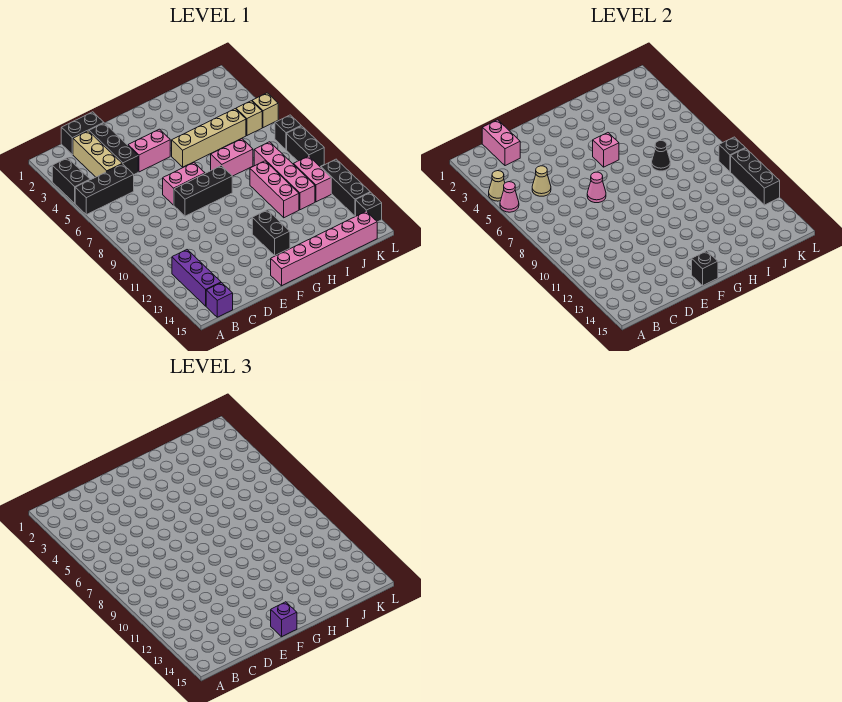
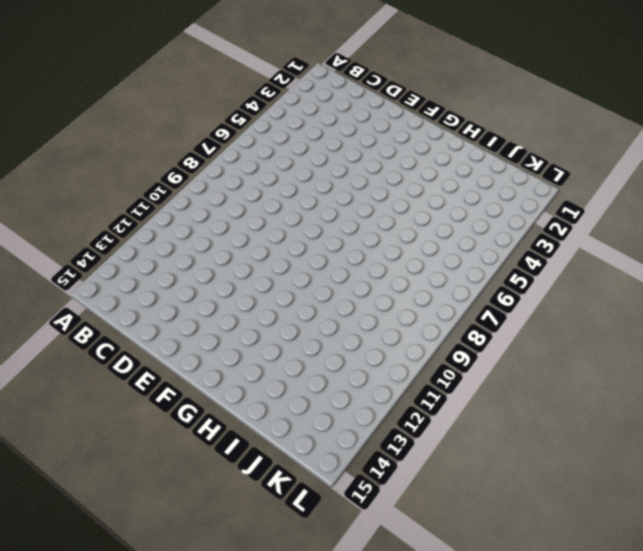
none -> black 1x2 brick [52,158,90,204]
none -> black 1x3 brick [75,164,134,215]
none -> purple 1x3 brick [172,250,221,306]
none -> purple 1x1 brick [206,283,233,317]

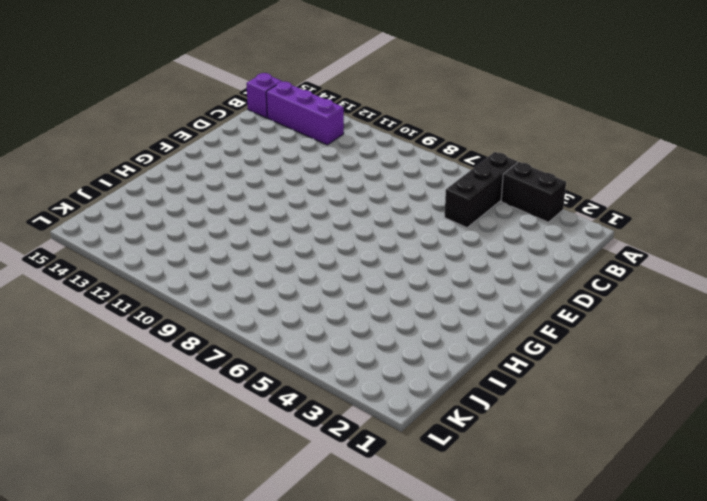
none -> black 1x2 brick [61,112,104,155]
none -> tan 1x3 brick [73,131,122,177]
none -> black 1x3 brick [89,123,138,174]
none -> pink 1x2 brick [128,129,170,172]

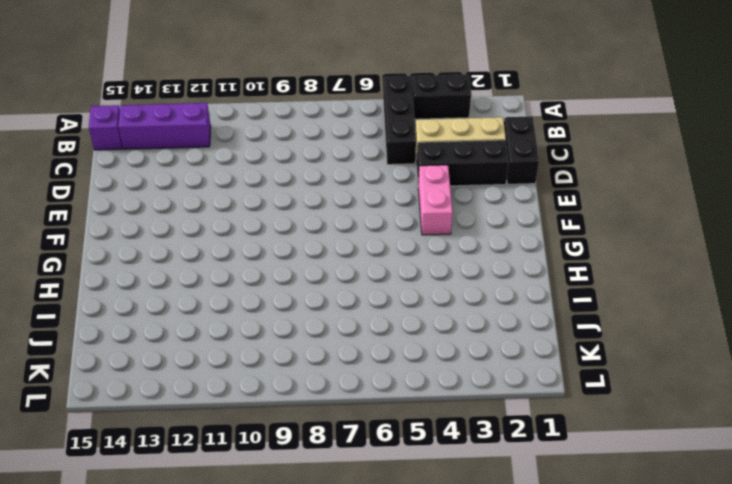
none -> pink 1x2 brick [163,163,205,205]
none -> black 1x3 brick [174,165,232,216]
none -> pink 1x6 brick [271,211,377,286]
none -> tan 1x4 brick [172,109,246,167]

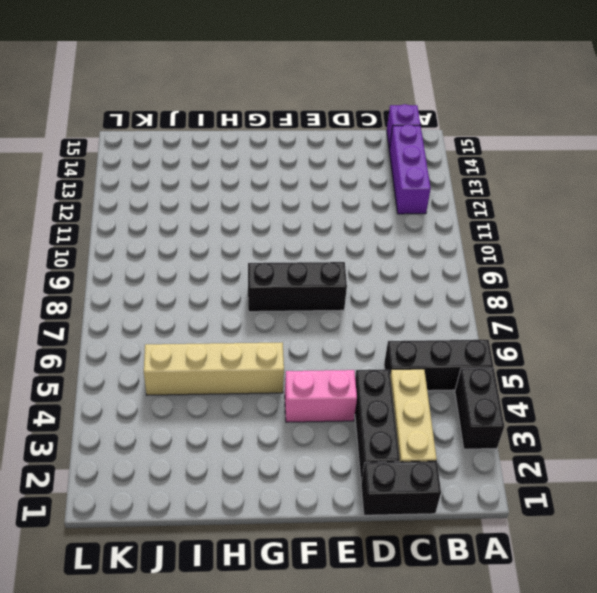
none -> pink 1x2 brick [163,163,205,205]
none -> pink 1x6 brick [271,211,377,286]
none -> black 1x2 brick [252,210,290,255]
none -> pink 1x2 brick [211,139,253,176]

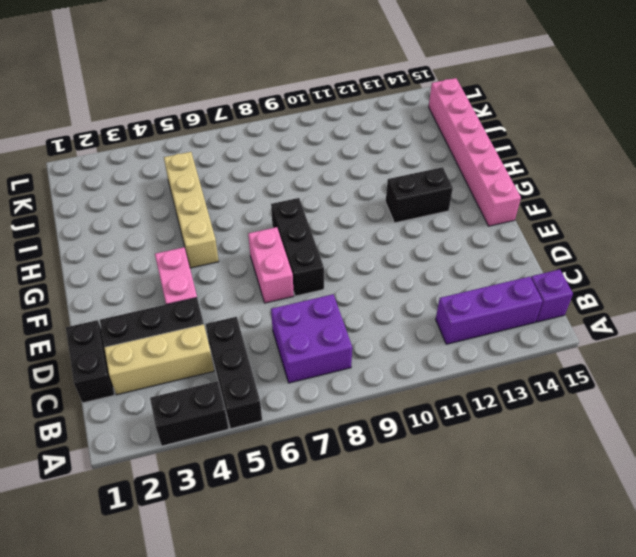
purple 2x2 brick [271,294,352,383] -> none
none -> pink 1x2 brick [211,139,253,176]
none -> pink 1x3 brick [250,161,299,218]
none -> pink 1x4 brick [254,142,315,210]
none -> tan 1x1 brick [236,101,262,135]

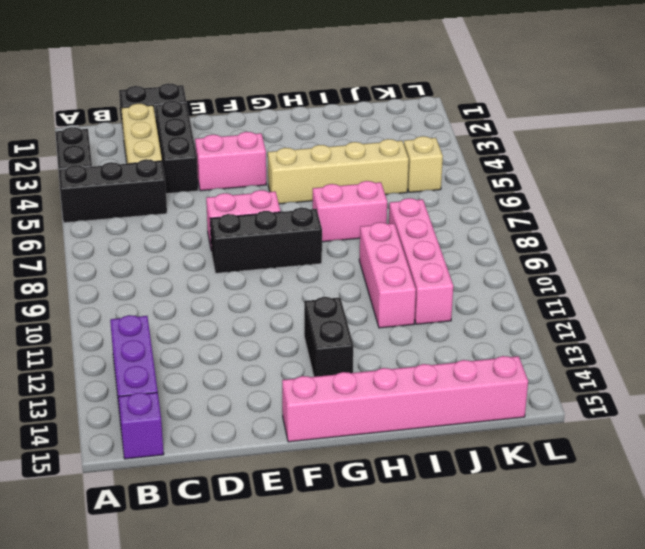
none -> pink 1x2 brick [293,156,331,202]
none -> tan 1x1 brick [252,93,278,128]
none -> black 1x1 brick [275,115,301,150]
none -> black 1x2 brick [287,126,324,166]

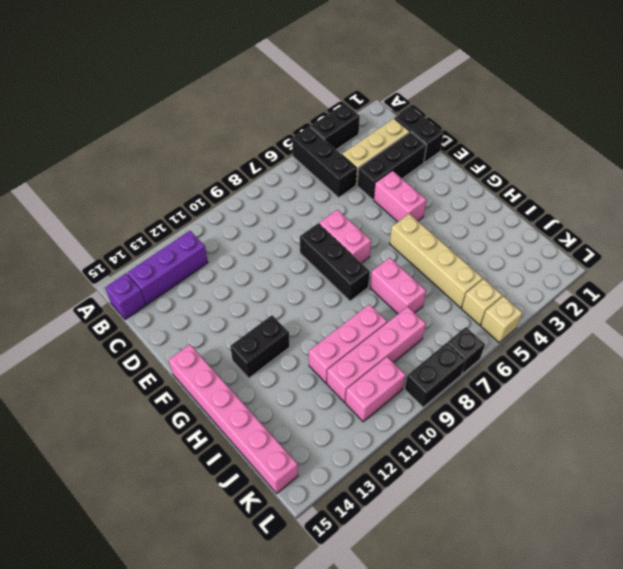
none -> black 1x3 brick [321,159,370,216]
none -> black 1x1 brick [356,192,382,222]
none -> tan 1x1 cone [489,171,505,201]
none -> pink 1x1 cone [500,182,519,212]

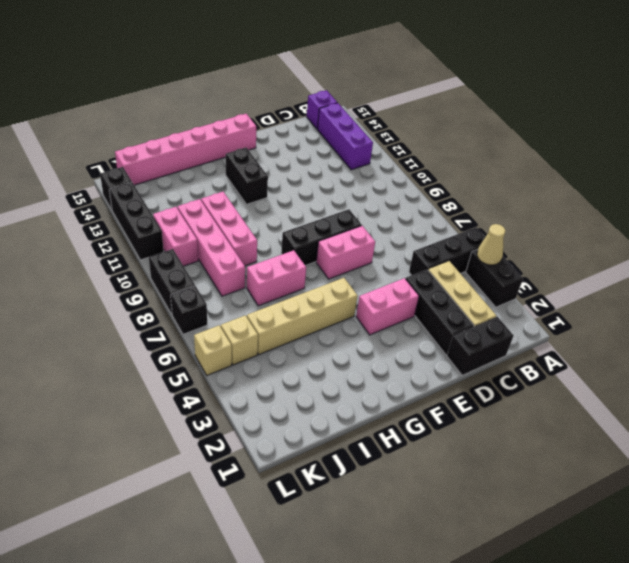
none -> pink 1x1 cone [500,182,519,212]
none -> pink 1x2 brick [482,120,520,166]
none -> tan 1x1 cone [532,166,551,196]
none -> pink 1x1 cone [587,172,606,203]

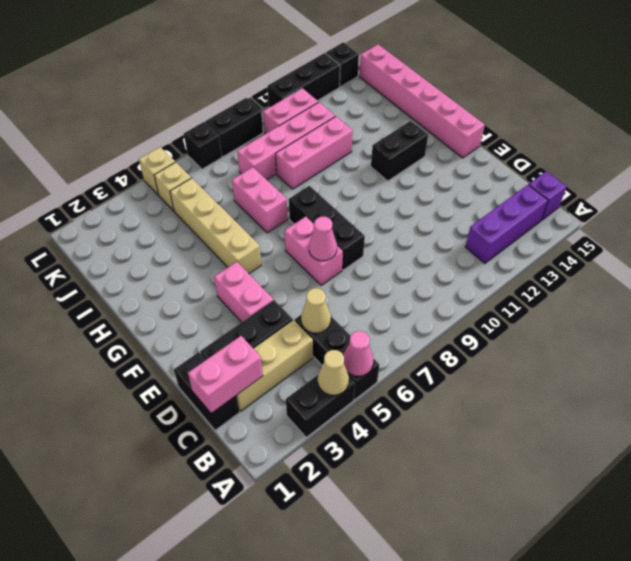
none -> black 1x1 brick [692,251,718,286]
none -> pink 1x1 brick [593,133,619,167]
none -> black 1x1 cone [652,141,670,171]
none -> black 1x1 brick [719,137,745,172]

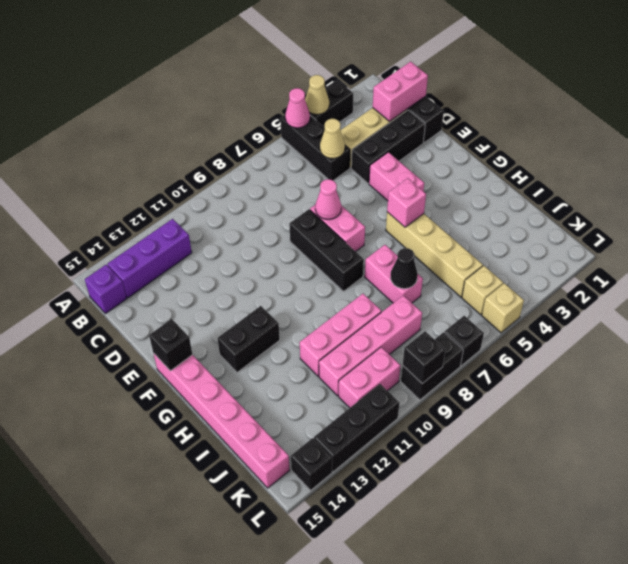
none -> black 1x3 brick [731,148,780,205]
none -> purple 1x1 brick [271,602,297,637]

